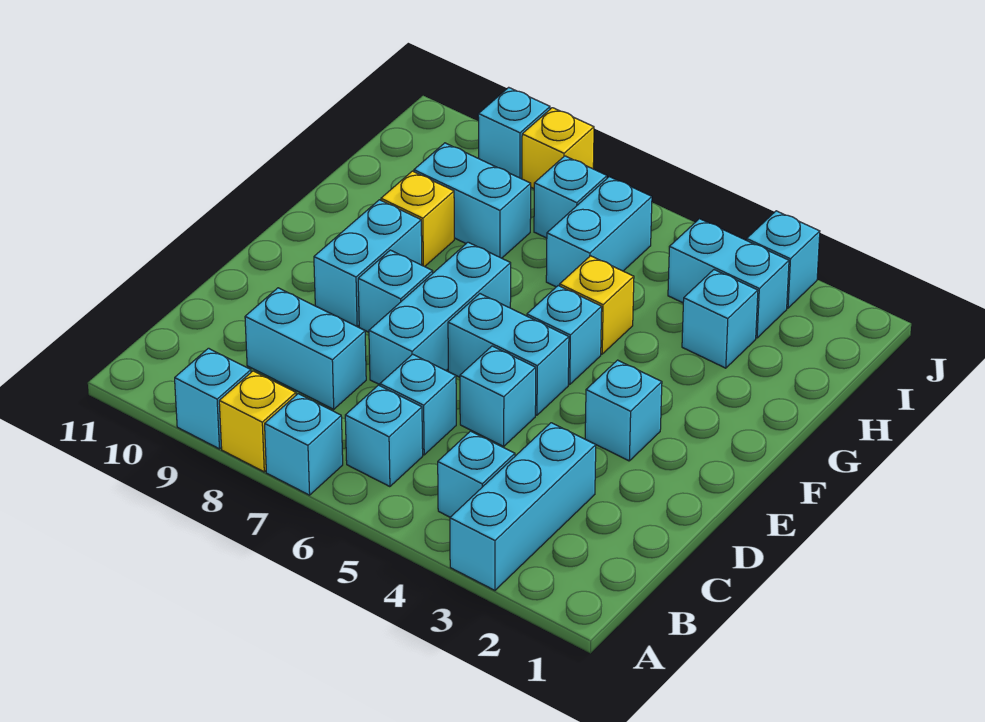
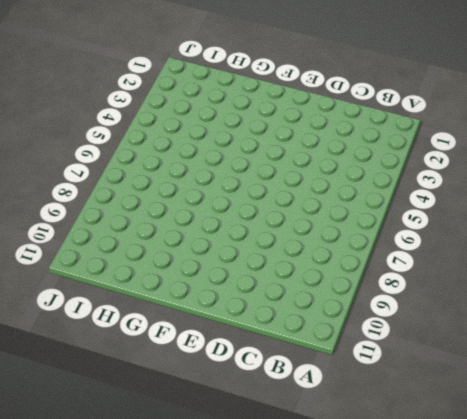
none -> cyan 1x3 brick [450,423,596,590]
none -> cyan 1x1 brick [265,394,343,495]
none -> yellow 1x1 brick [219,371,296,472]

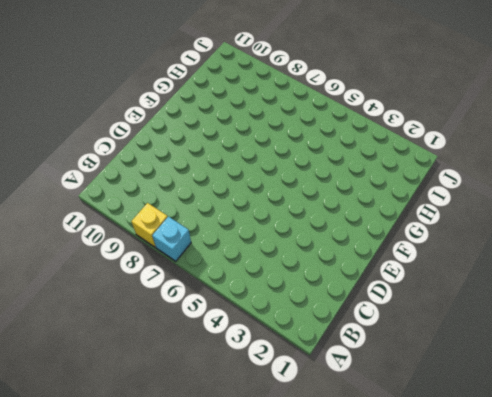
none -> cyan 1x3 brick [450,423,596,590]
none -> cyan 1x1 brick [175,348,251,449]
none -> cyan 1x1 brick [438,431,515,517]

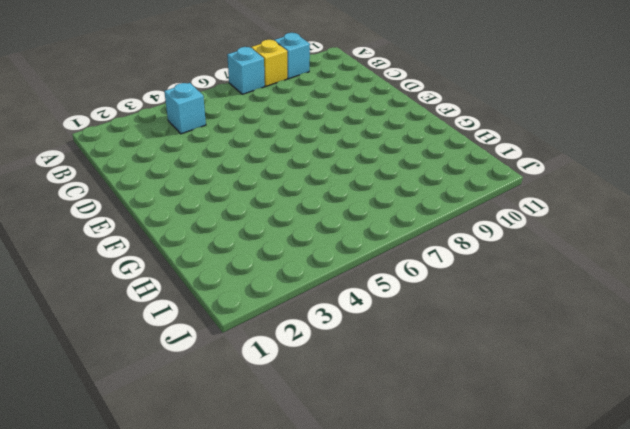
none -> cyan 1x3 brick [450,423,596,590]
none -> cyan 1x1 brick [345,385,423,487]
none -> cyan 1x1 brick [380,354,456,455]

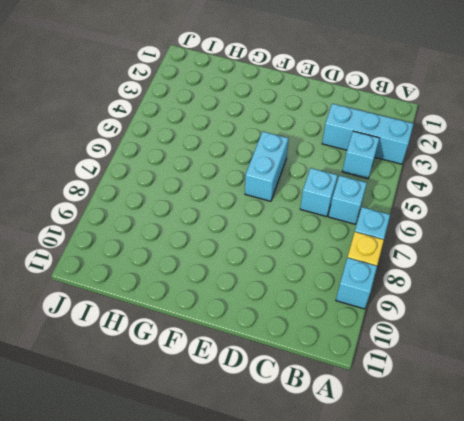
none -> cyan 1x2 brick [245,288,366,409]
none -> cyan 1x1 brick [460,346,536,446]
none -> cyan 1x3 brick [369,242,511,385]

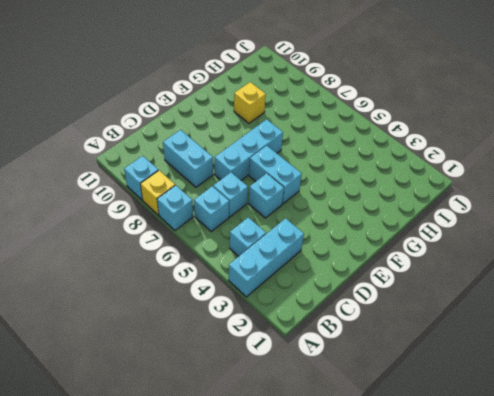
none -> cyan 1x1 brick [585,360,662,461]
none -> cyan 1x1 brick [358,250,433,332]
none -> cyan 1x2 brick [314,200,422,326]

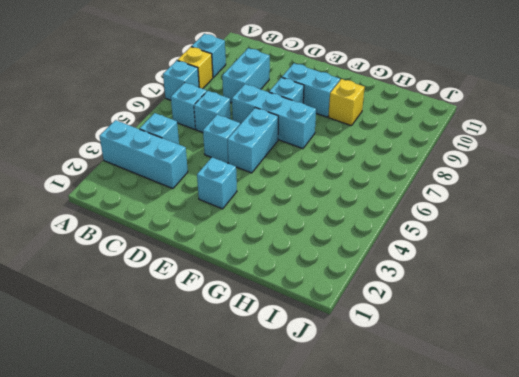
none -> cyan 1x1 brick [527,286,602,384]
none -> yellow 1x1 brick [560,256,634,354]
none -> cyan 1x1 brick [682,270,758,368]

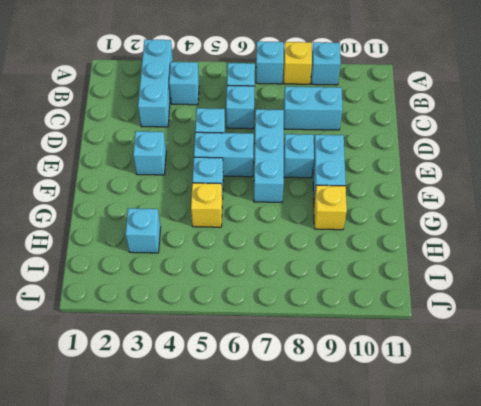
none -> cyan 1x2 brick [546,177,652,287]
none -> cyan 1x2 brick [414,143,531,258]
none -> cyan 1x2 brick [668,219,789,338]

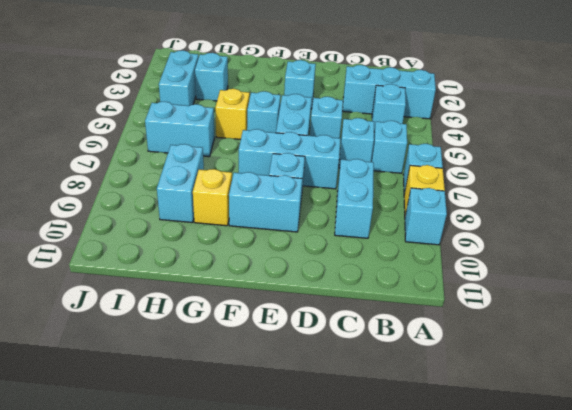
none -> cyan 1x1 brick [534,156,607,238]
none -> cyan 1x1 brick [747,211,820,308]
none -> yellow 1x1 brick [522,108,594,189]

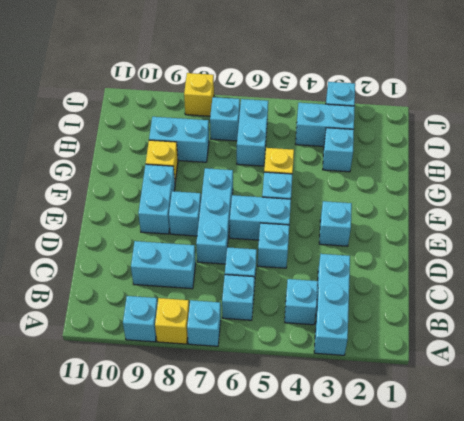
none -> cyan 1x1 brick [478,87,550,179]

